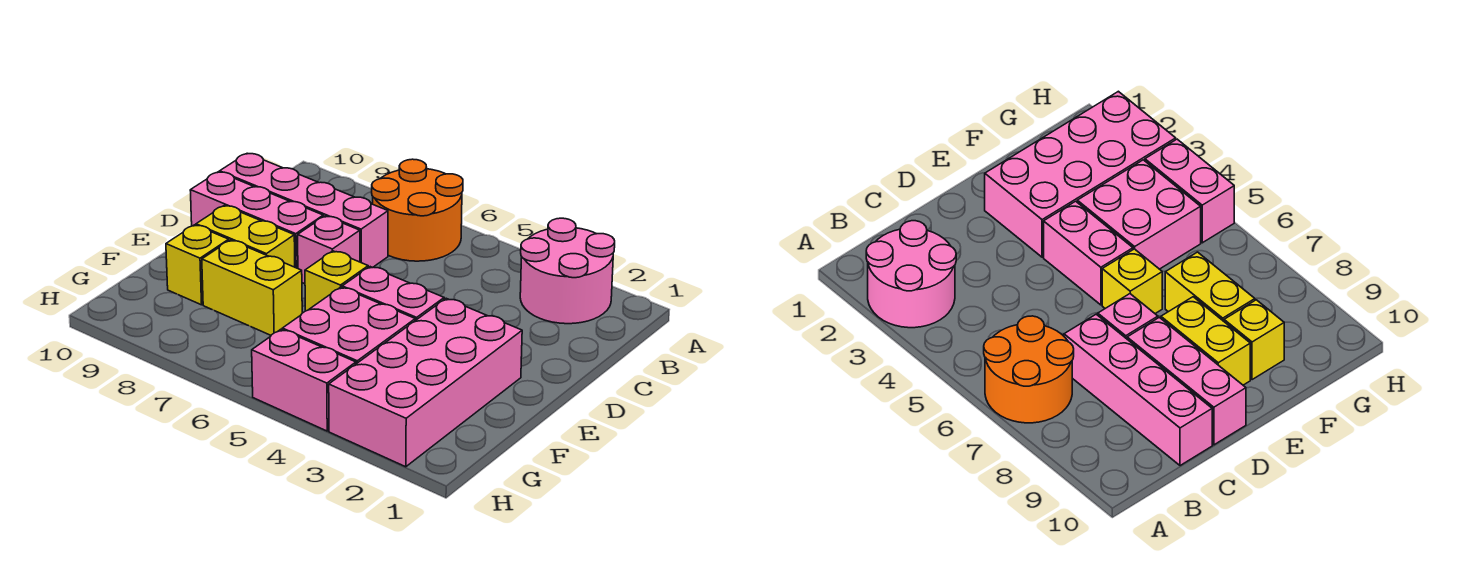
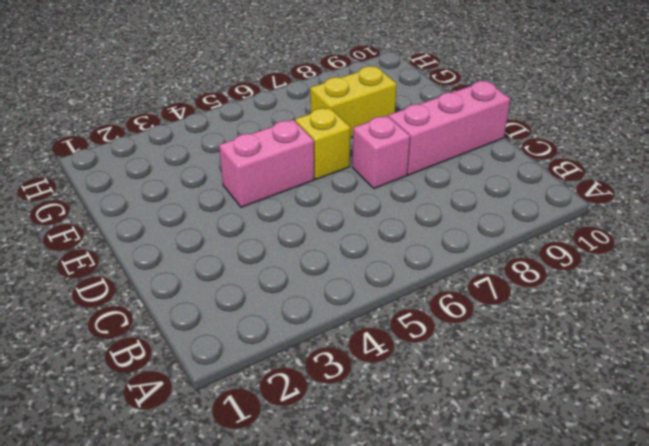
none -> pink 2x2 round brick [520,218,615,324]
none -> orange 2x2 round brick [372,159,463,261]
none -> pink 1x4 brick [220,154,388,267]

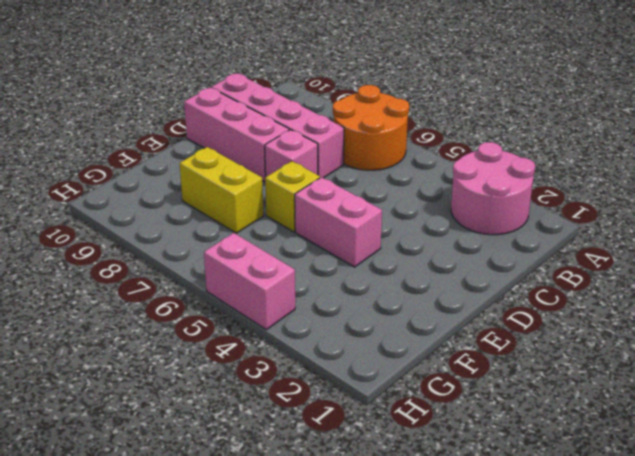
none -> pink 2x4 brick [329,298,522,467]
none -> yellow 1x2 brick [196,205,295,267]
none -> pink 2x2 brick [282,287,415,364]

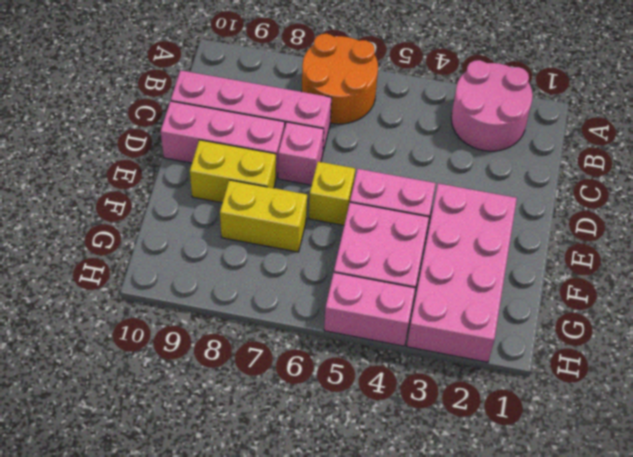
none -> yellow 1x1 brick [166,225,229,305]

